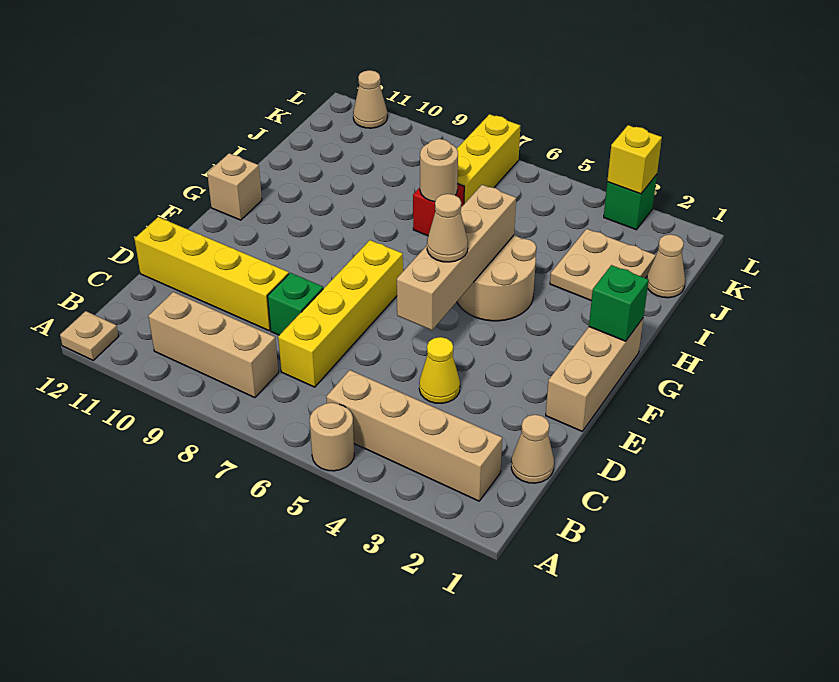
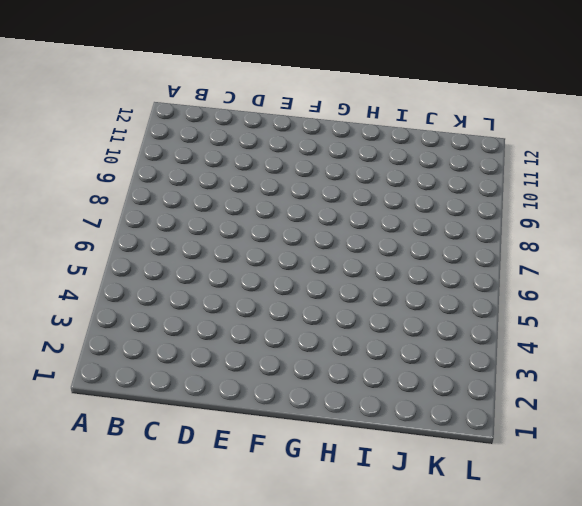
none -> tan 1x1 round brick [310,403,354,471]
none -> tan 1x1 plate [60,311,119,360]
none -> tan 1x4 brick [326,370,502,501]

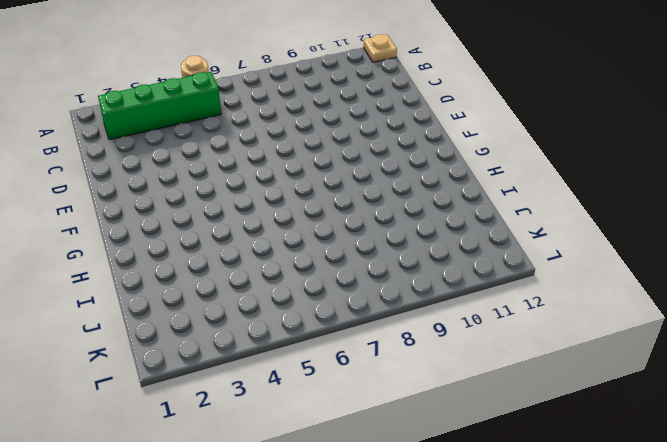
green 1x4 brick [98,72,221,140] -> tan 1x4 brick [326,370,502,501]
none -> tan 1x3 brick [148,292,278,398]
none -> tan 1x1 cone [511,415,554,483]
none -> yellow 1x4 brick [278,240,403,387]

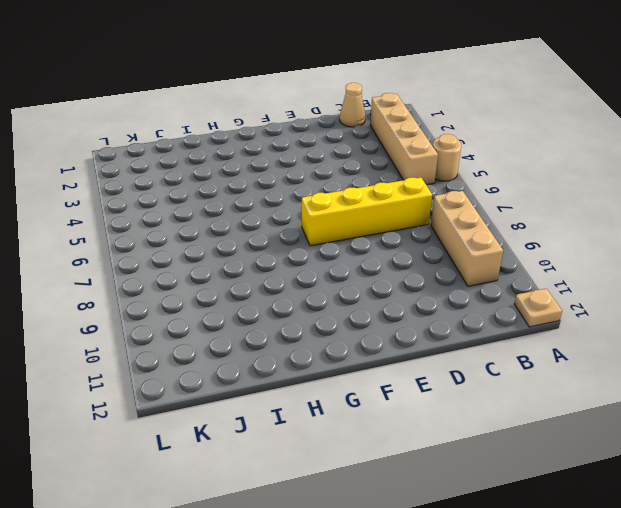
none -> yellow 1x1 cone [419,337,460,403]
none -> green 1x1 brick [268,273,323,335]
none -> yellow 1x4 brick [135,217,289,331]

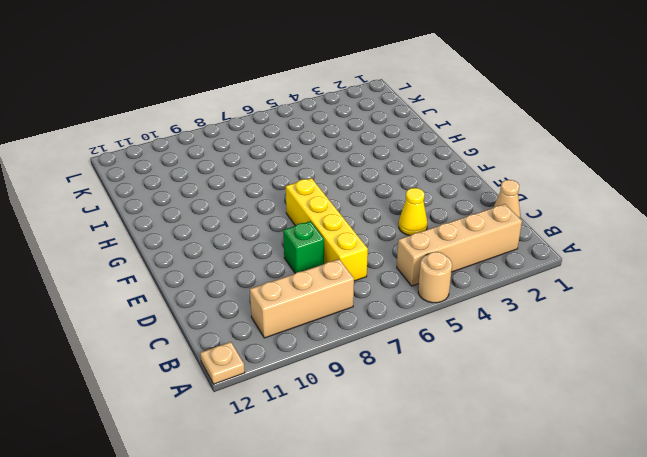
none -> yellow 1x4 brick [135,217,289,331]
none -> tan 1x3 brick [546,319,643,431]
none -> tan 2x2 round brick [457,235,536,321]

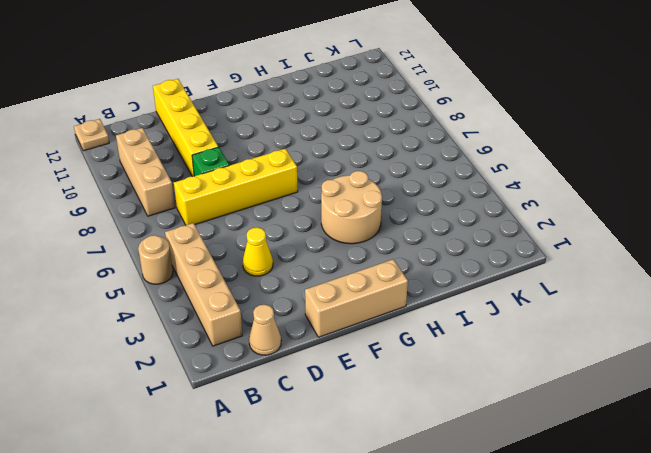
none -> tan 1x1 brick [207,153,262,220]
none -> tan 2x2 plate [550,229,656,301]
none -> red 1x1 brick [413,184,464,236]

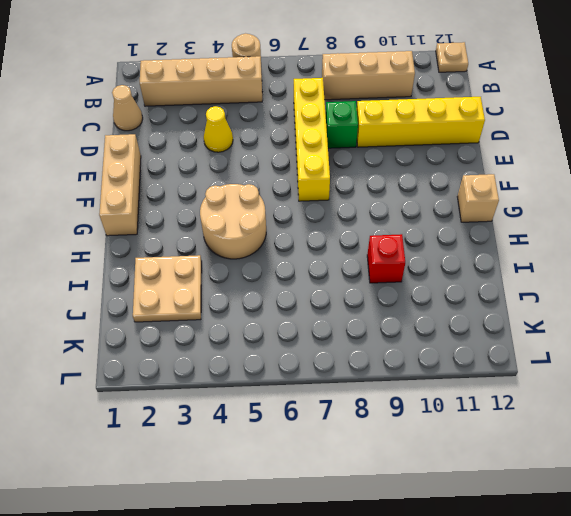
red 1x1 brick [367,234,405,283] -> red 1x1 brick moved to [413,184,464,236]
none -> tan 1x1 cone [647,234,685,298]
none -> yellow 1x3 brick [457,114,520,204]
none -> green 1x1 brick [604,175,657,230]

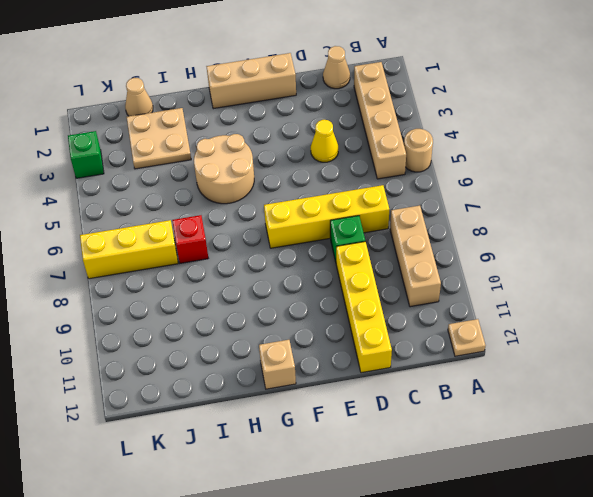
none -> tan 1x1 cone [353,70,387,128]
none -> tan 1x4 brick [397,185,516,330]
none -> green 1x1 brick [589,265,649,341]

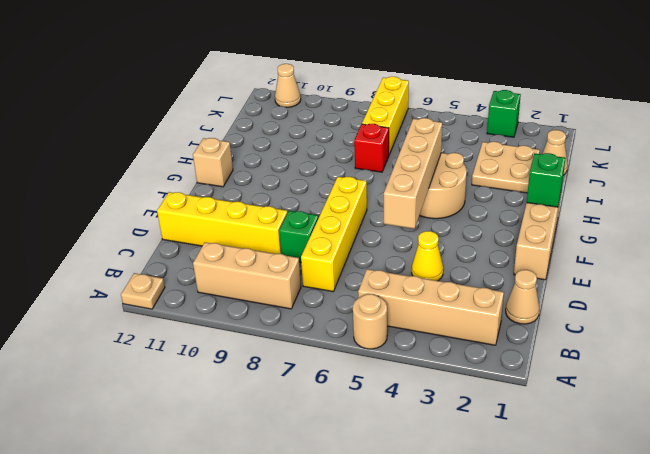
none -> tan 1x1 round brick [420,139,458,202]
none -> yellow 1x1 brick [607,125,662,194]
none -> tan 1x1 cone [427,194,468,262]

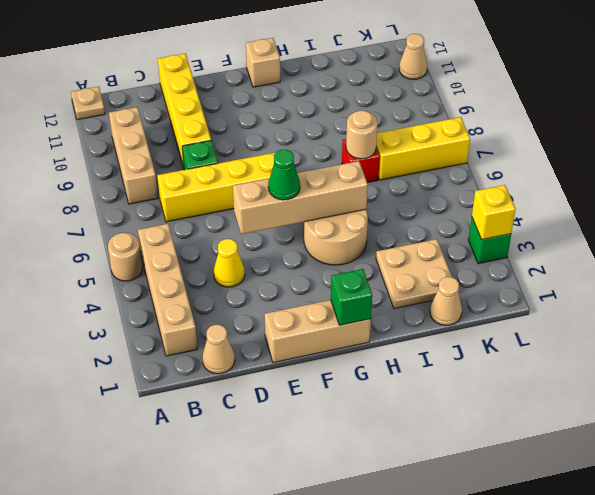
green 1x1 cone [268,150,300,200] -> tan 1x1 cone [427,194,468,262]

